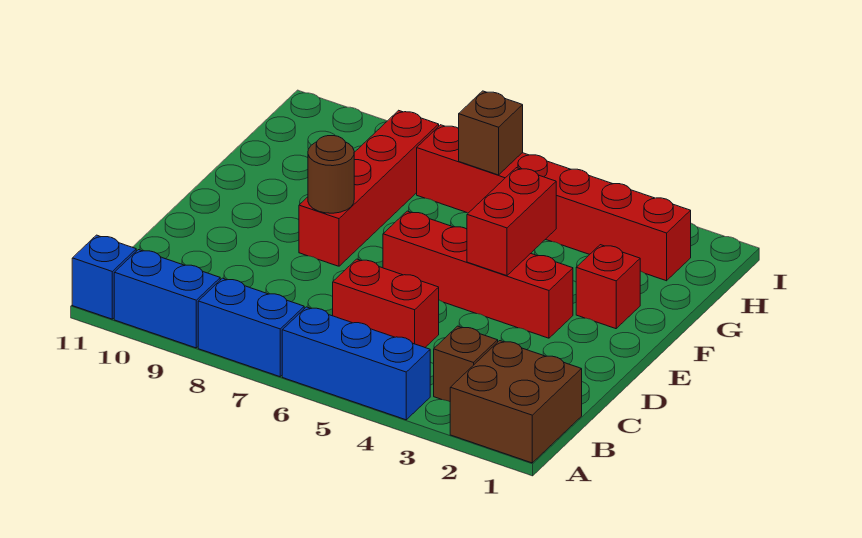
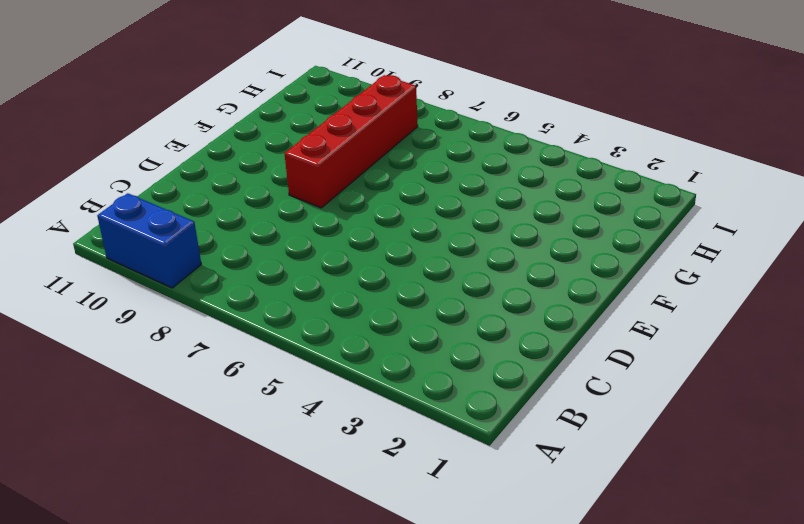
none -> brown 2x2 brick [450,341,582,463]
none -> blue 1x3 brick [282,307,430,420]
none -> blue 1x2 brick [198,278,304,377]

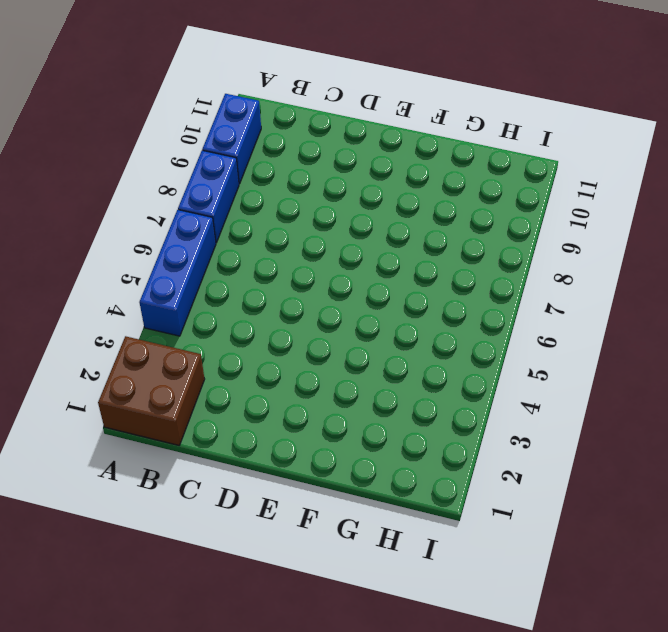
none -> blue 1x1 brick [72,235,136,319]
none -> brown 1x1 brick [434,326,498,402]
none -> red 1x2 brick [333,259,439,347]

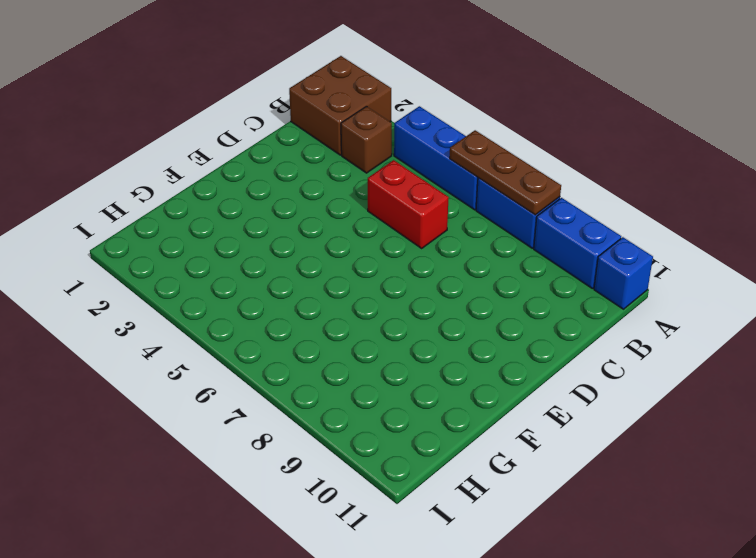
brown 1x3 plate [450,130,561,215] -> none
none -> red 1x4 brick [383,211,573,338]
none -> red 1x4 brick [299,110,439,266]
none -> red 1x1 brick [576,245,640,329]

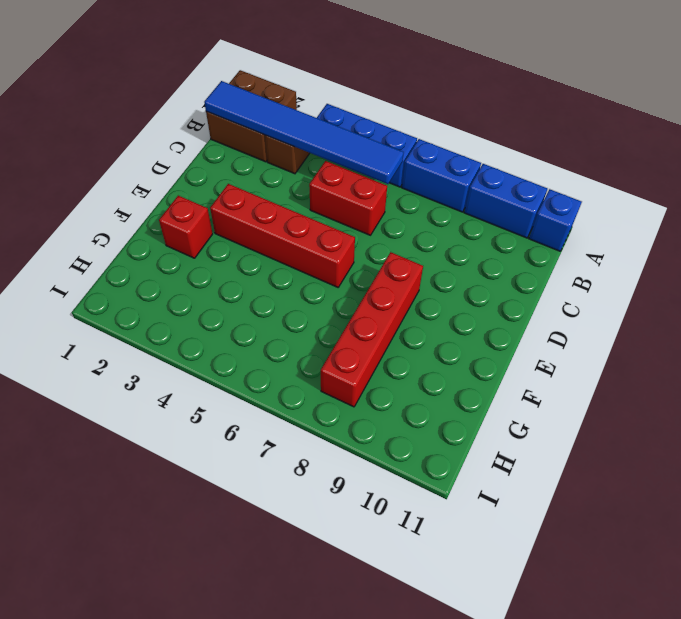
blue 1x6 tile [204,81,404,184] -> none
none -> red 1x6 brick [417,125,691,281]
none -> red 1x2 brick [467,168,556,276]
none -> brown 1x1 round brick [308,136,354,213]

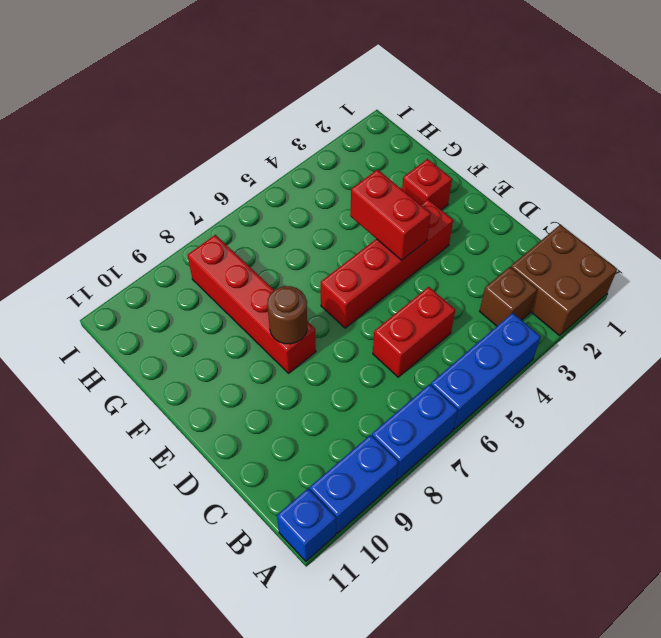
none -> red 1x6 brick [417,125,691,281]
none -> brown 1x1 brick [459,91,523,175]

